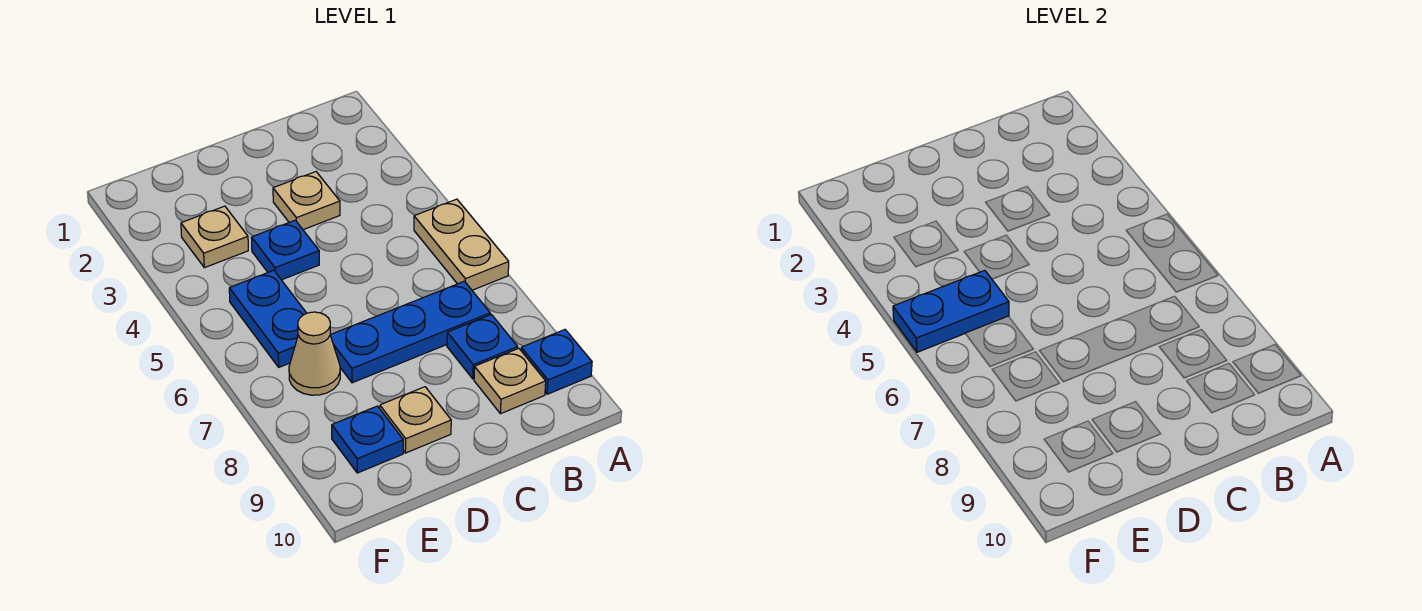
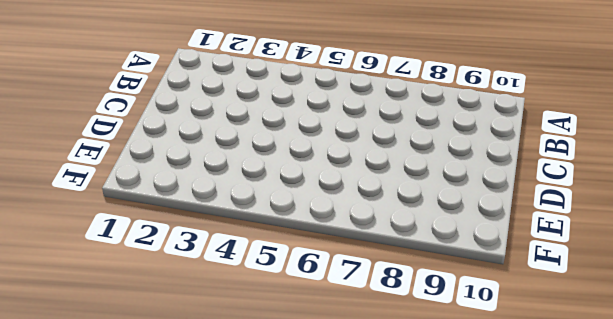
none -> tan 1x2 plate [414,199,509,290]
none -> blue 1x1 plate [521,330,592,394]
none -> blue 1x3 plate [330,281,490,383]

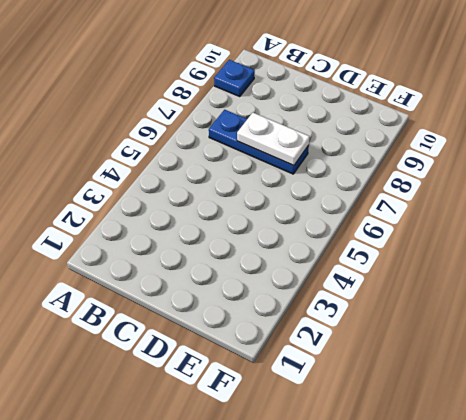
white 1x2 plate [237,113,310,166] -> none
none -> tan 1x2 plate [414,199,509,290]
none -> blue 1x1 plate [447,315,518,379]
none -> tan 1x1 plate [474,348,546,414]

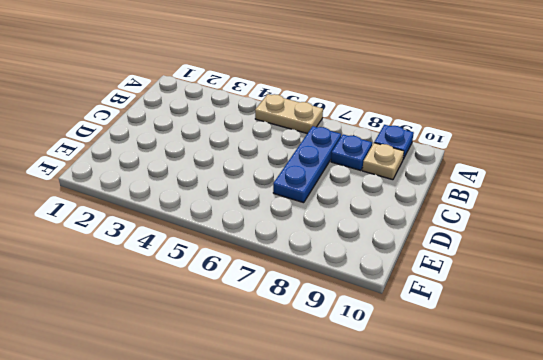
none -> tan 1x1 plate [273,172,340,230]
none -> blue 1x1 plate [251,220,319,280]
none -> tan 1x1 plate [380,387,451,453]

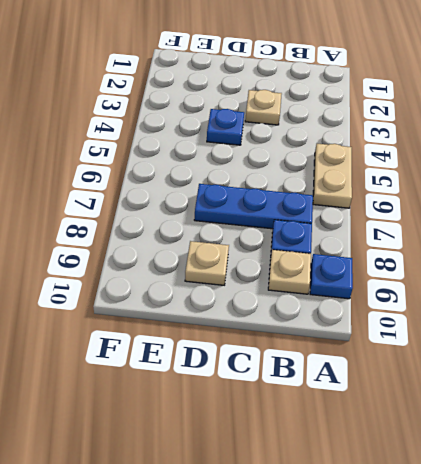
none -> tan 1x1 plate [181,206,248,268]
none -> blue 1x2 plate [229,270,307,367]
none -> tan 1x1 cone [289,312,340,395]

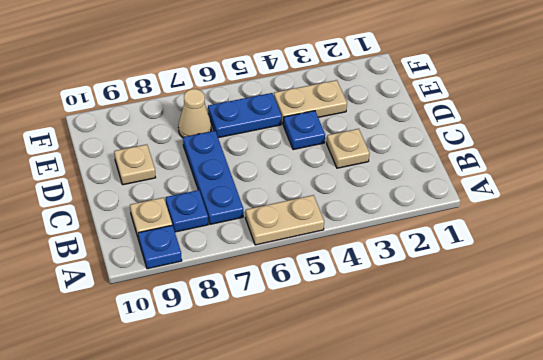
tan 1x2 plate [274,80,347,124] -> tan 1x1 plate [181,206,248,268]
none -> blue 1x1 plate [332,406,403,473]
none -> blue 1x2 plate [893,270,1009,352]

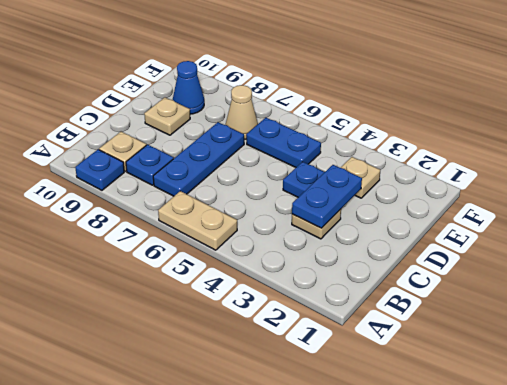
blue 1x2 plate [292,165,362,228] -> blue 1x2 plate moved to [893,270,1009,352]
blue 1x1 cone [173,61,204,114] -> blue 1x1 plate [332,406,403,473]

